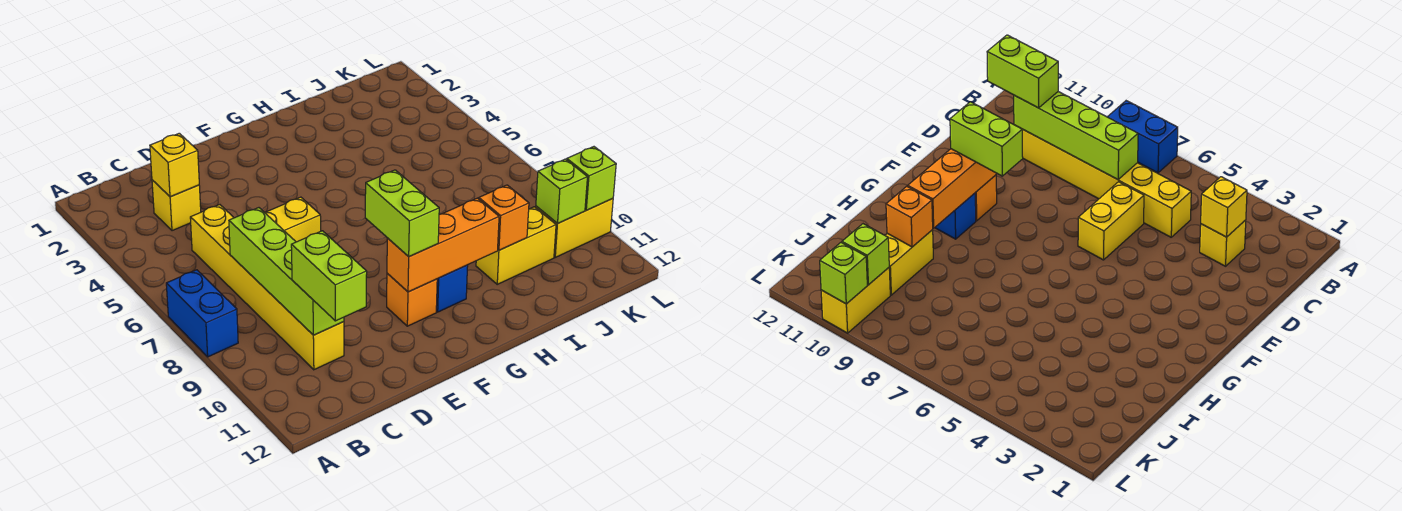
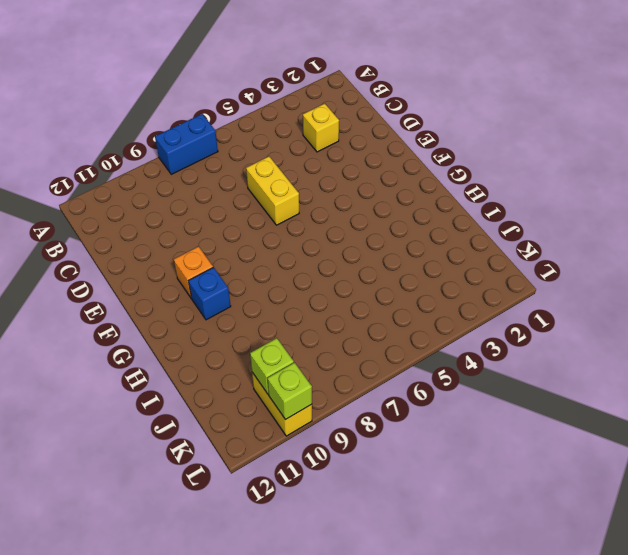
none -> yellow 1x6 brick [190,205,344,370]
none -> yellow 1x2 brick [476,207,556,284]
none -> yellow 1x1 brick [150,133,199,197]

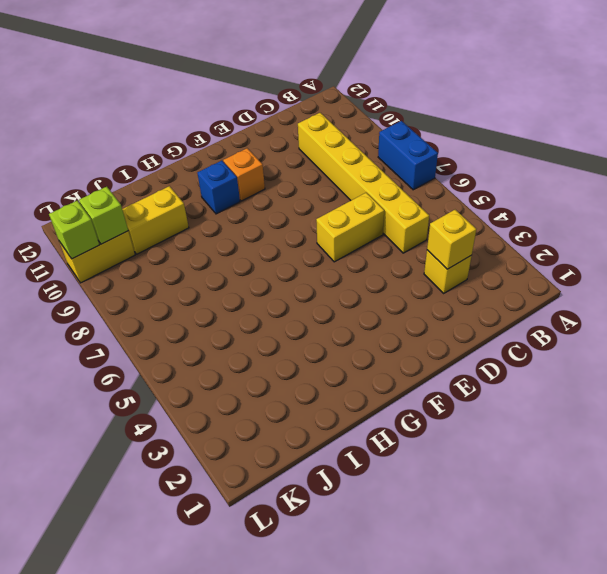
none -> lime 1x4 brick [229,208,344,335]
none -> orange 1x3 brick [387,198,499,292]
none -> orange 1x1 brick [479,185,529,250]

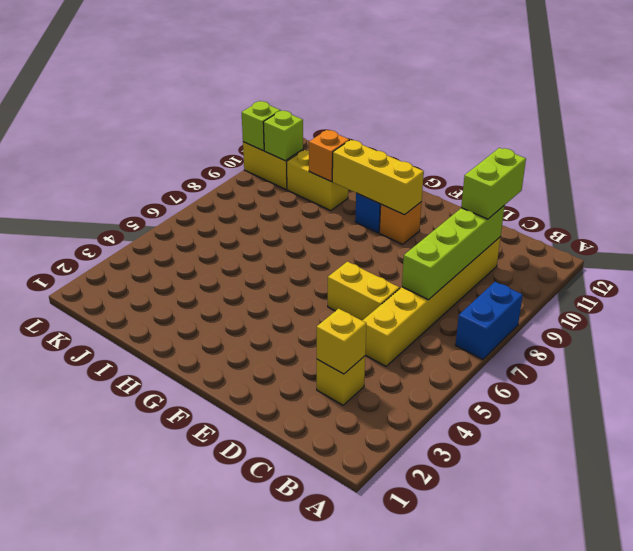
yellow 1x3 brick [332,140,424,215] -> orange 1x3 brick [387,198,499,292]
none -> lime 1x2 brick [365,170,439,257]

